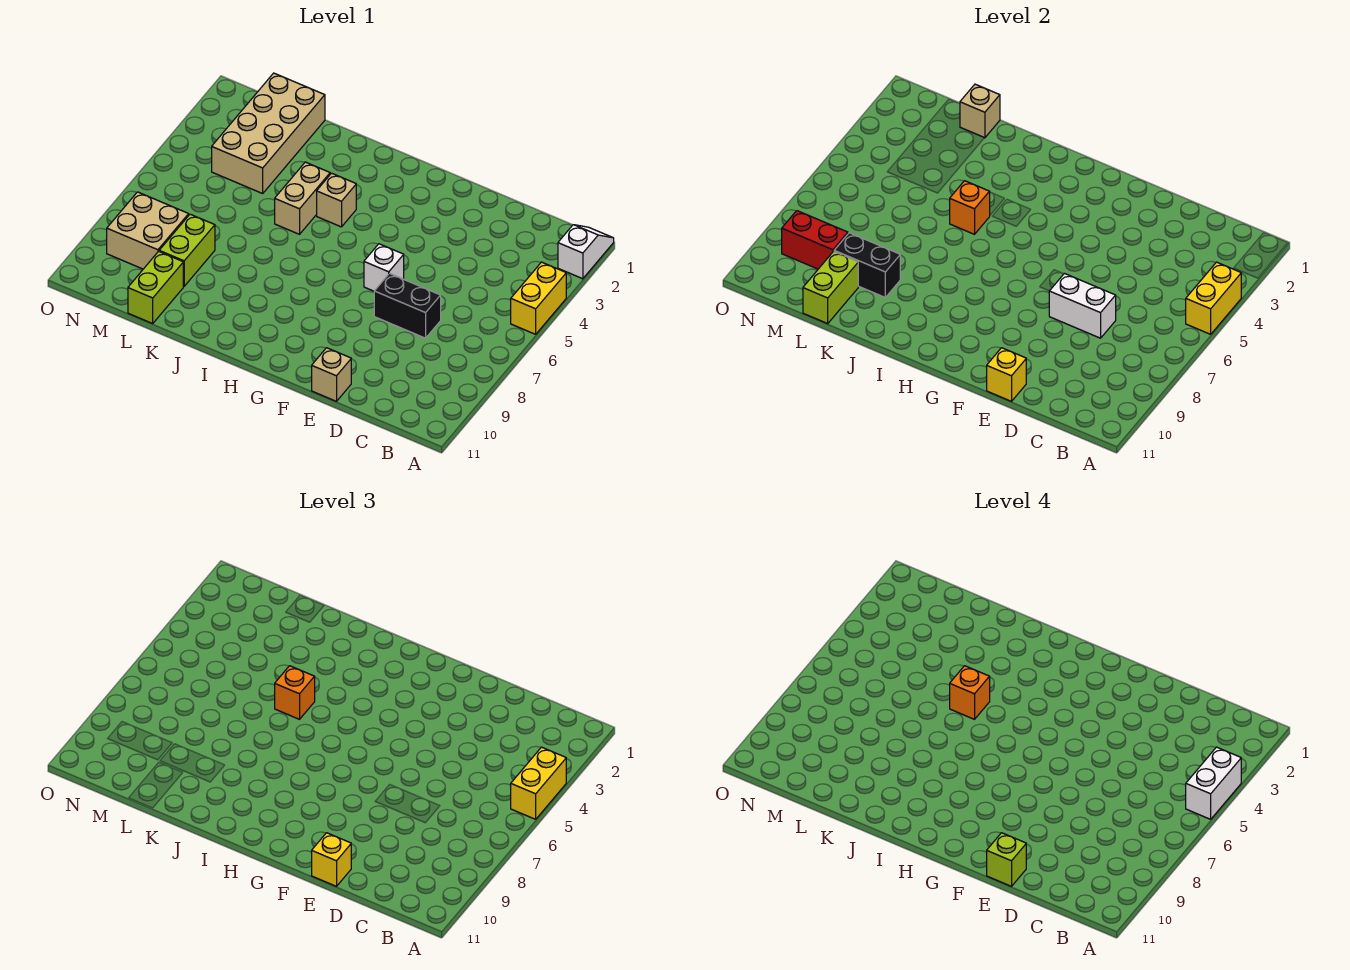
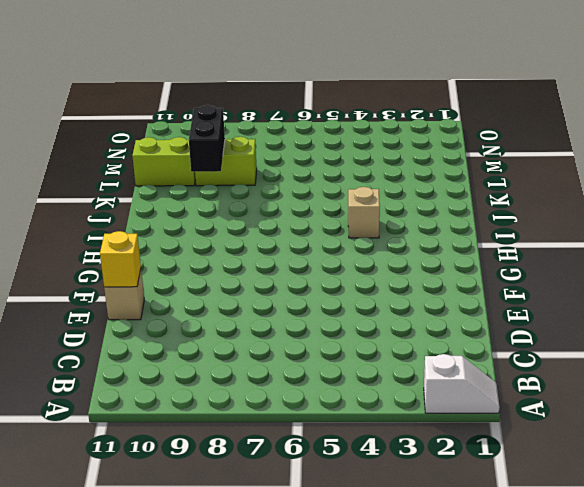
none -> yellow 1x2 brick [511,262,566,334]
none -> black 1x2 brick [374,274,441,338]
none -> white 1x1 brick [364,244,404,291]

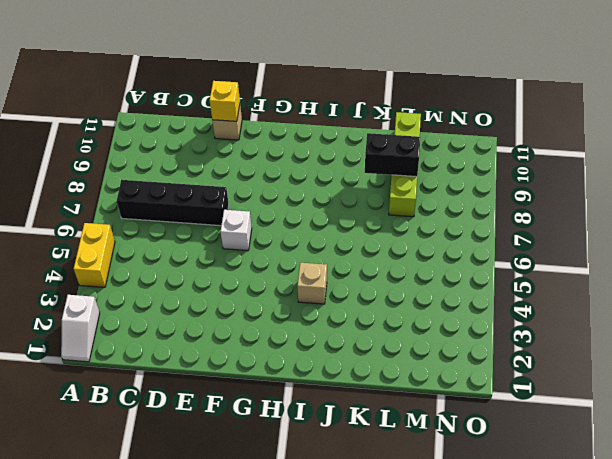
black 1x4 brick [117,180,229,226] -> black 1x2 brick [374,274,441,338]
none -> tan 1x2 brick [275,162,330,234]
none -> tan 2x4 brick [212,73,325,193]
none -> tan 2x2 brick [107,192,189,269]

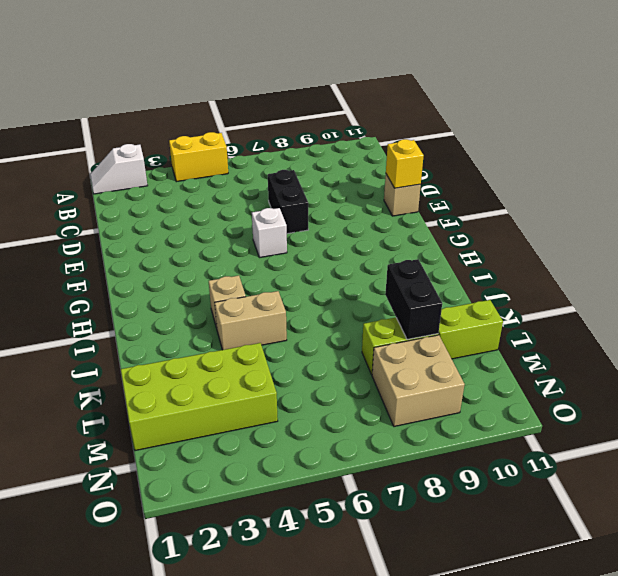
lime 2x4 brick [121,343,278,451] -> tan 2x4 brick [212,73,325,193]
none -> yellow 1x2 brick [1186,262,1241,334]
none -> white 1x2 brick [1049,274,1116,338]
none -> orange 1x1 brick [950,181,990,234]

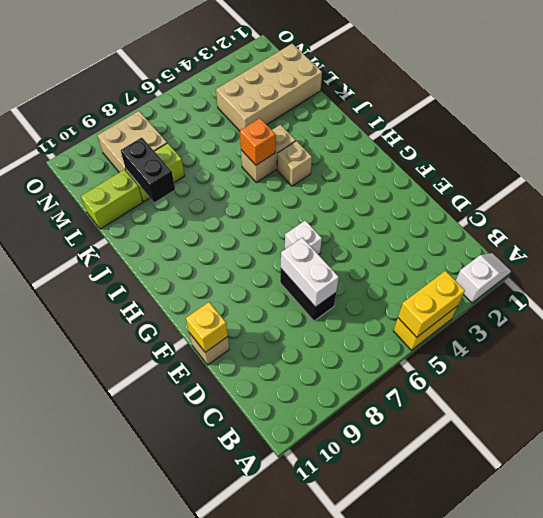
none -> tan 1x1 brick [960,84,1000,138]
none -> lime 1x2 brick [803,251,858,323]
none -> red 1x2 brick [782,211,848,269]

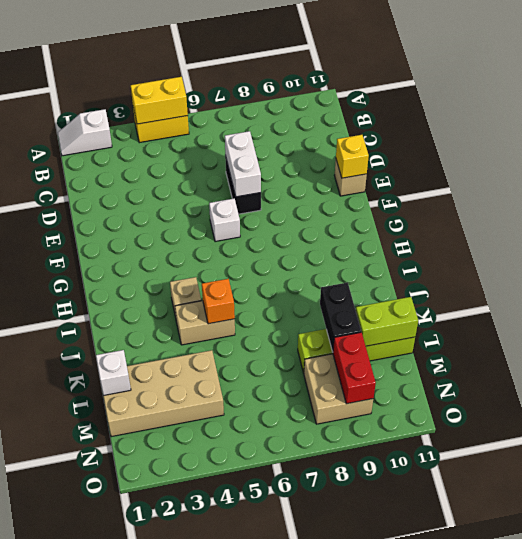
white 1x1 brick [96,350,131,396] -> tan 1x1 brick [960,84,1000,138]
none -> yellow 1x2 brick [511,747,566,819]
none -> yellow 1x1 brick [312,833,351,886]
none -> orange 1x1 brick [275,666,315,719]

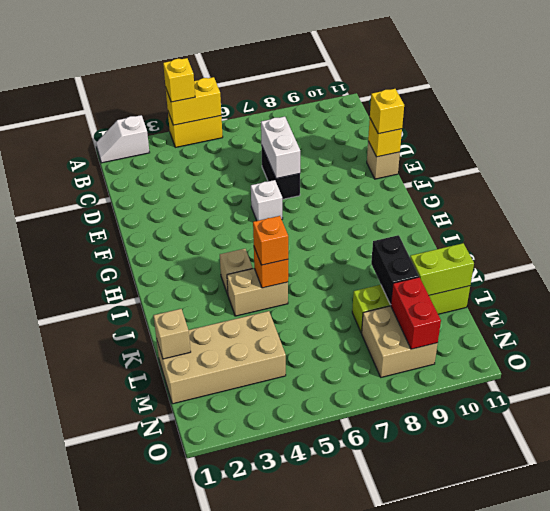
yellow 1x1 brick [163,58,195,102] -> yellow 1x2 brick [511,747,566,819]
none -> white 1x2 brick [1186,747,1241,819]
none -> lime 1x1 brick [987,833,1026,886]
none -> orange 1x1 brick [950,666,990,719]

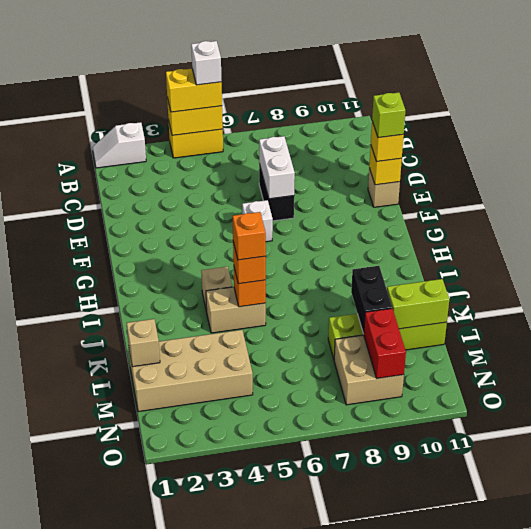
white 1x1 brick [191,41,222,85] -> white 1x2 brick [1186,747,1241,819]

